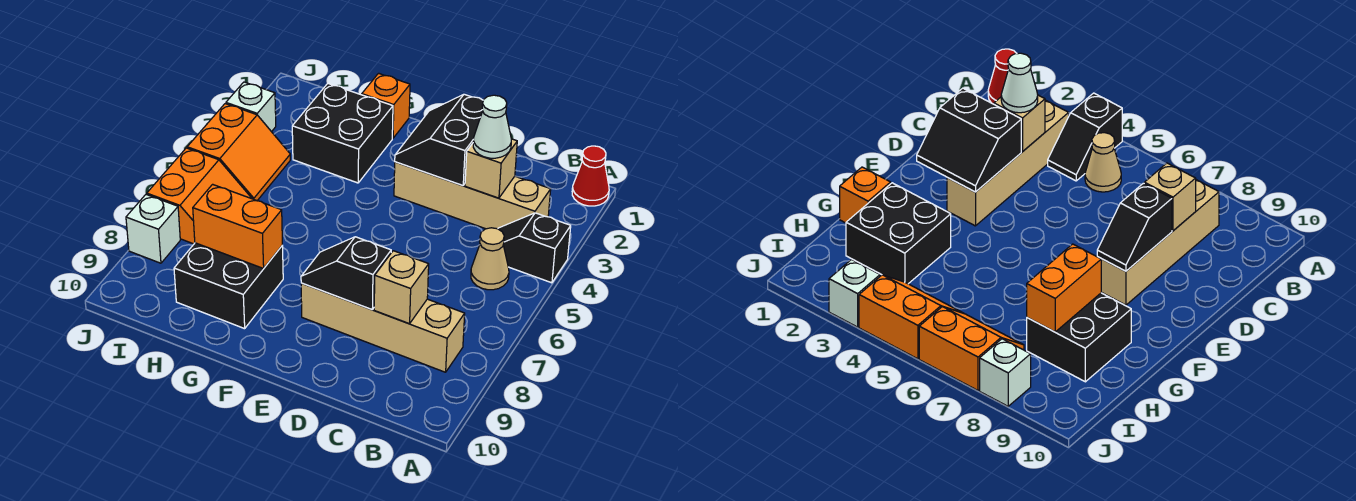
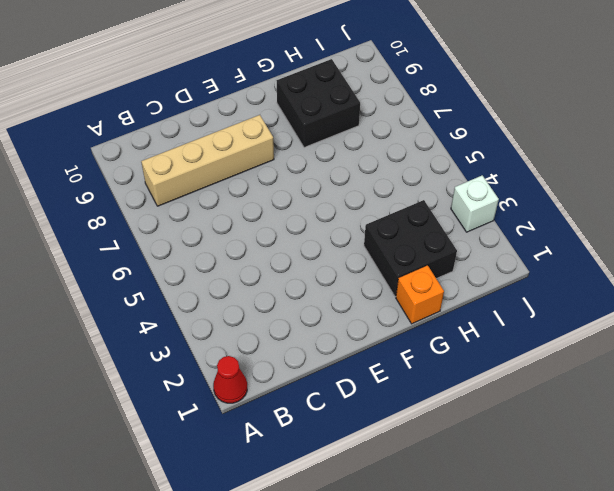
none -> black 1x2 slope [498,213,571,283]
none -> tan 1x4 brick [394,162,551,229]
none -> tan 1x1 cone [471,228,509,290]

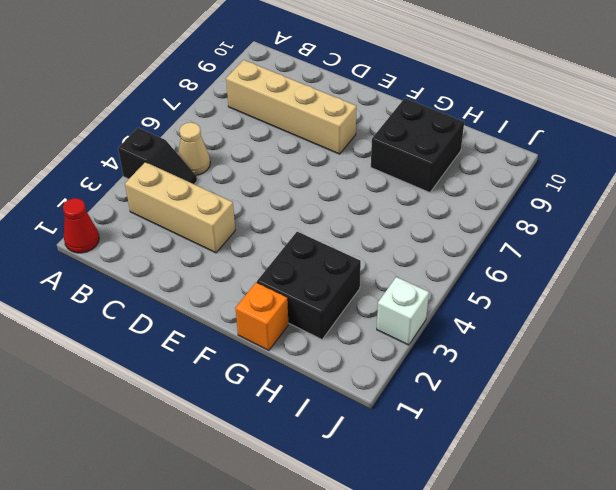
tan 1x3 brick [125,162,235,253] -> tan 1x4 brick [394,162,551,229]
none -> orange 2x2 slope [187,104,290,201]
none -> orange 2x2 slope [147,148,252,244]
none -> white 1x1 brick [126,195,180,263]

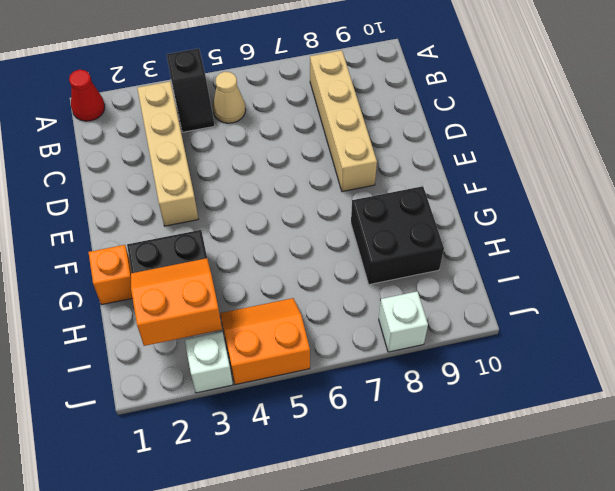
orange 2x2 slope [131,258,222,346] -> orange 2x2 slope moved to [147,148,252,244]
none -> tan 1x1 brick [465,139,517,198]
none -> tan 1x1 brick [374,251,429,324]
none -> black 2x2 slope [395,94,483,186]

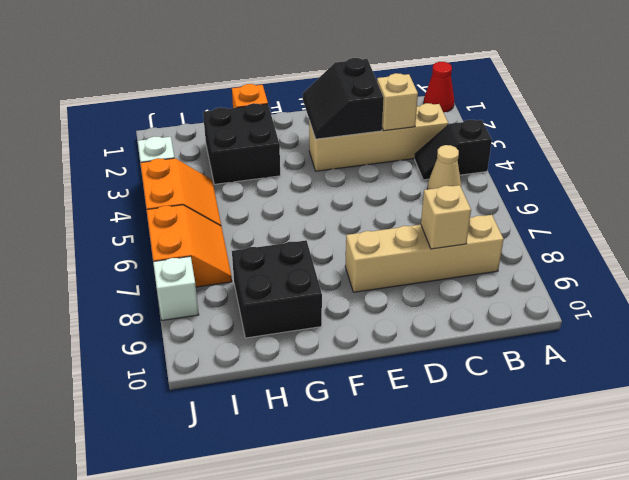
none -> black 1x2 slope [301,237,391,310]
none -> orange 1x2 brick [193,184,282,269]
none -> white 1x1 cone [473,95,511,158]

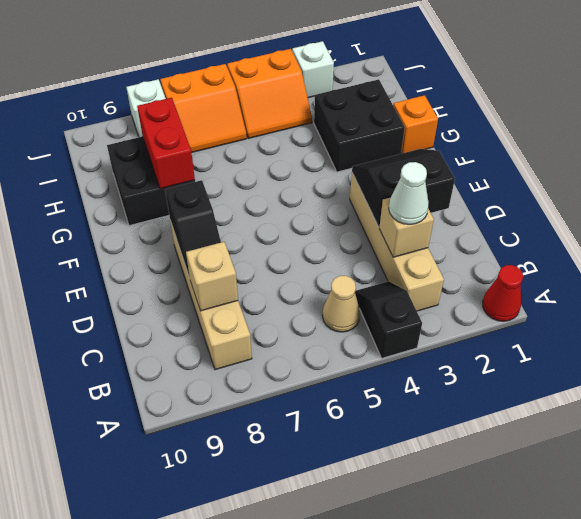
black 1x2 slope [165,180,221,278] -> black 1x2 slope turned to [301,237,391,310]
red 1x2 brick [137,98,195,189] -> orange 1x2 brick [193,184,282,269]

